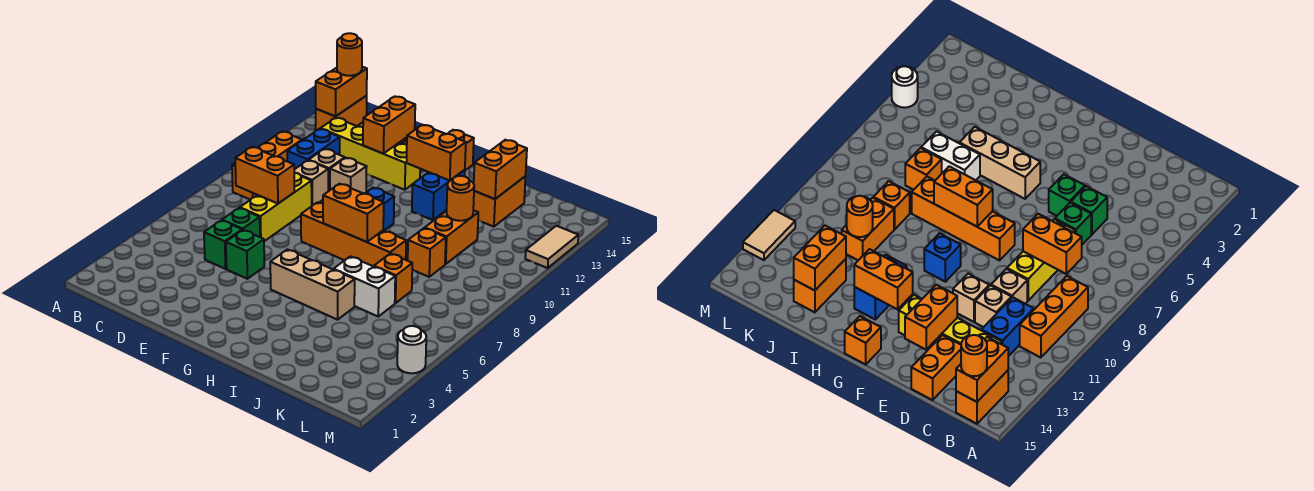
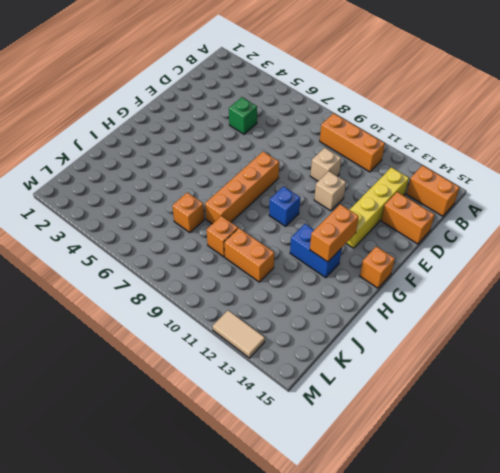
none -> blue 1x2 brick [287,129,340,169]
none -> green 1x1 brick [222,208,260,237]
none -> yellow 1x3 brick [240,173,312,241]
none -> tan 1x1 brick [309,149,345,191]

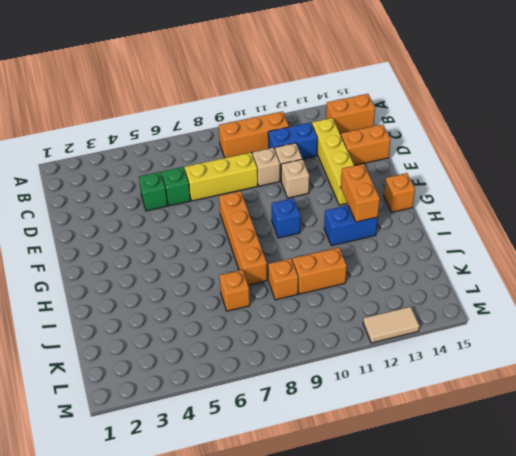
none -> green 1x1 brick [226,230,264,279]
none -> tan 1x3 brick [270,249,355,320]
none -> white 1x2 brick [334,256,395,316]
none -> orange 1x2 brick [473,176,526,227]

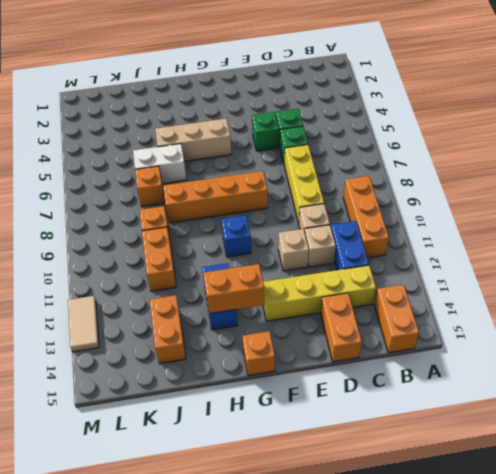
none -> white 1x1 round brick [397,326,426,373]
none -> orange 1x2 brick [316,67,367,116]
none -> orange 1x2 brick [235,147,294,204]
none -> orange 1x2 brick [363,97,415,154]

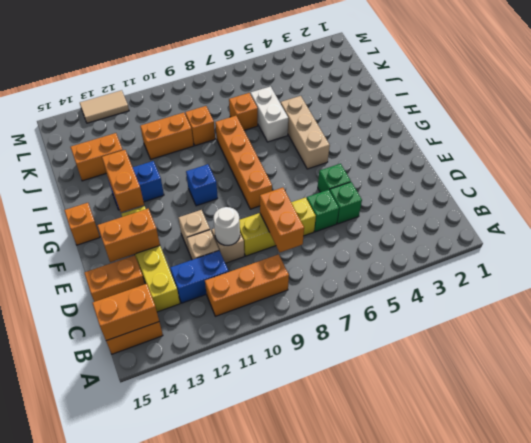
white 1x1 round brick [213,207,240,245] -> white 1x1 round brick moved to [397,326,426,373]
none -> orange 1x2 brick [323,184,384,242]
none -> orange 1x1 round brick [447,176,474,221]
none -> orange 1x2 brick [474,140,527,199]
none -> orange 1x1 round brick [337,33,362,76]

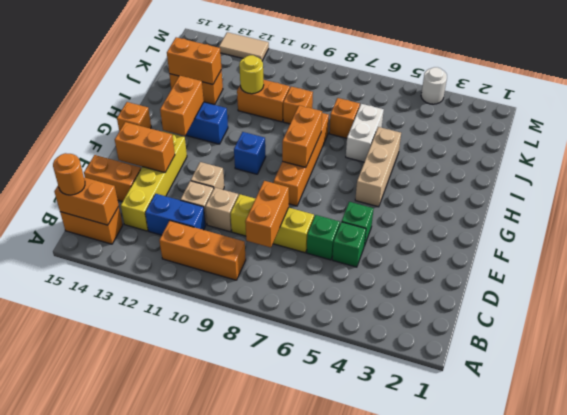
yellow 1x1 round brick [239,55,264,94] -> orange 1x1 round brick [447,176,474,221]

